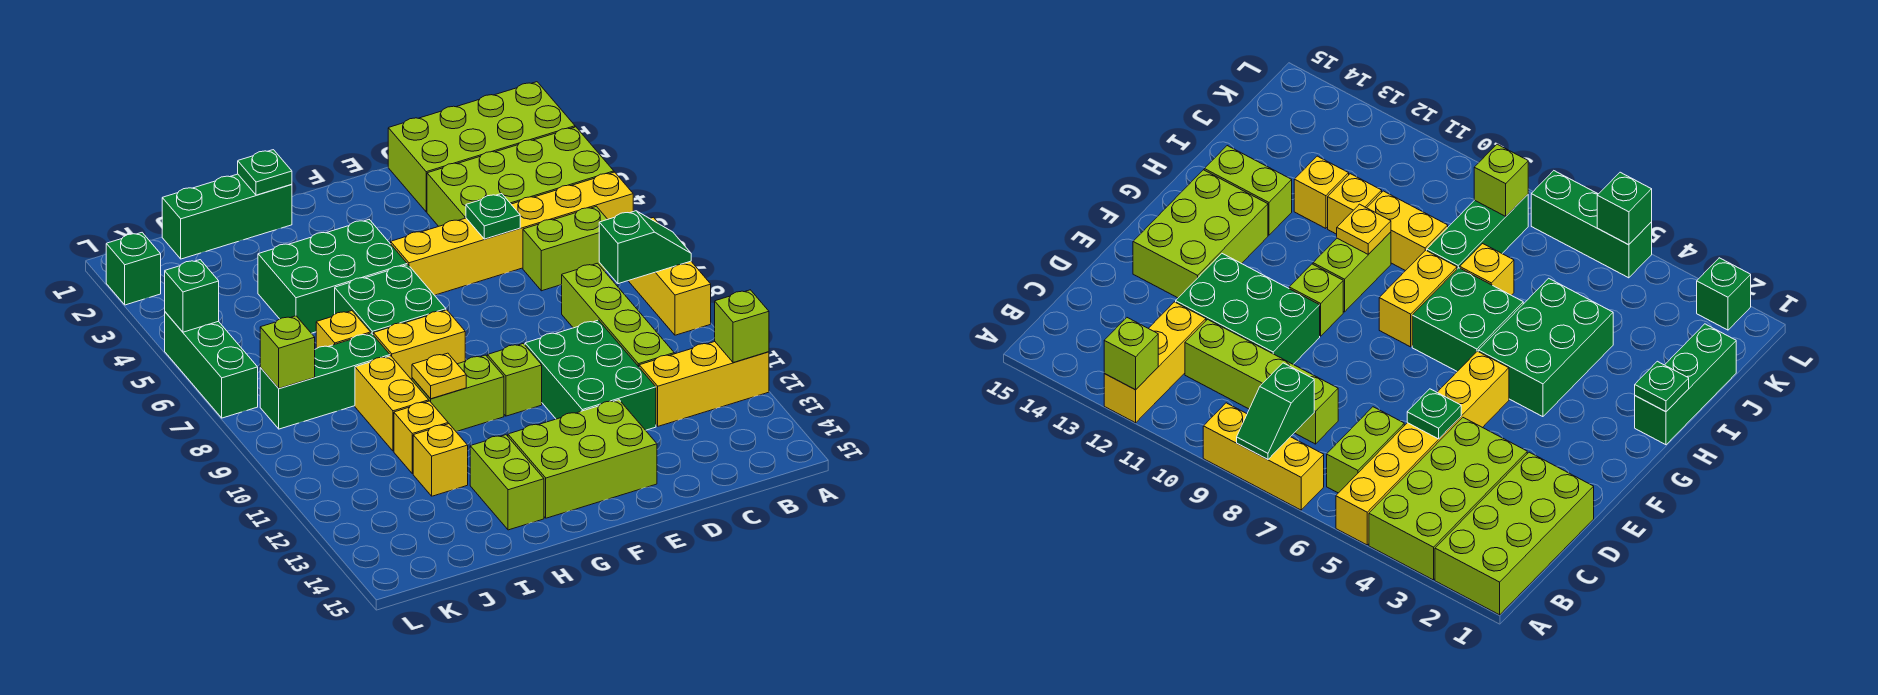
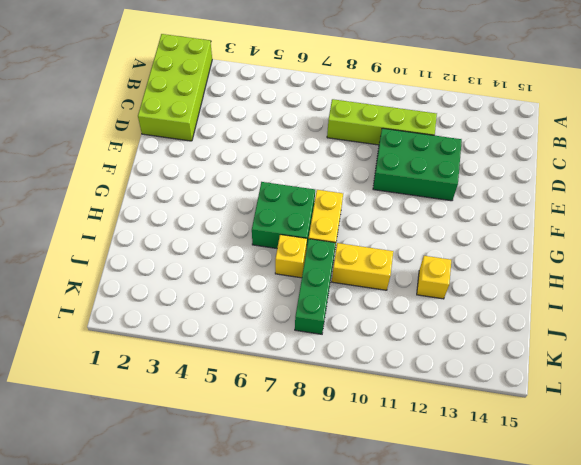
none -> lime 2x4 brick [427,127,614,226]
none -> yellow 1x6 brick [391,172,633,295]
none -> yellow 1x3 brick [629,217,711,335]
none -> yellow 1x3 brick [639,342,769,426]

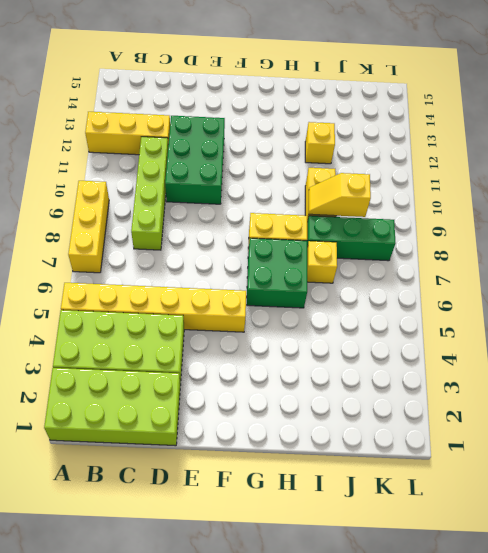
yellow 1x2 slope [309,173,371,217] -> none
none -> lime 1x2 brick [523,206,607,291]
none -> lime 2x3 brick [508,400,657,518]
none -> lime 1x1 brick [487,344,542,416]
none -> green 2x3 brick [258,220,407,333]

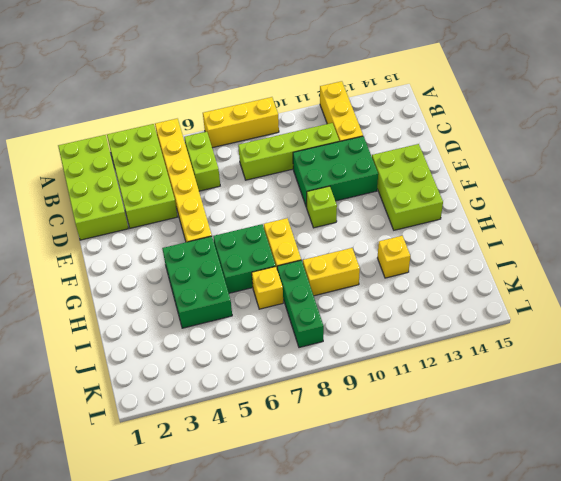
none -> lime 1x2 brick [412,355,504,432]
none -> green 1x3 brick [162,174,292,259]
none -> lime 1x2 brick [470,435,544,530]
none -> yellow 1x1 brick [394,401,448,474]

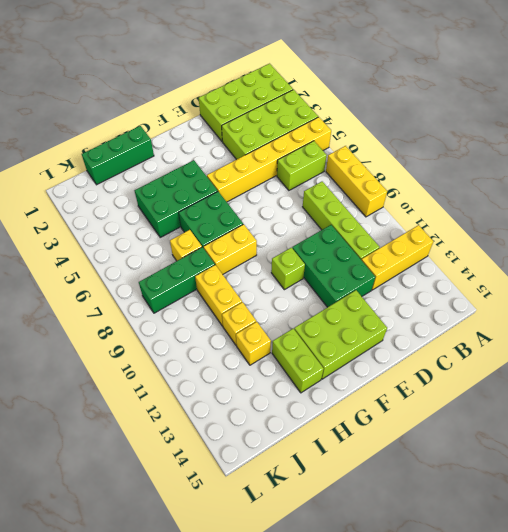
none -> lime 1x2 brick [412,355,504,432]
none -> green 1x1 brick [106,233,161,305]
none -> green 1x3 brick [165,312,258,418]
none -> green 1x2 slope [599,211,691,284]

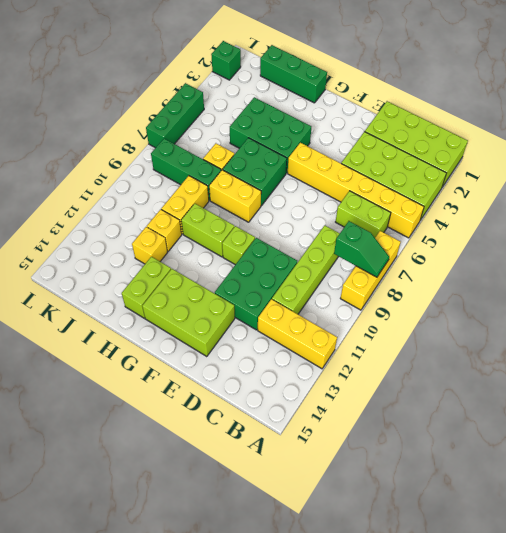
none -> lime 1x1 brick [715,290,769,363]
none -> green 1x1 plate [466,194,520,239]
none -> green 1x1 plate [238,150,292,195]
none -> yellow 1x1 plate [412,353,466,399]

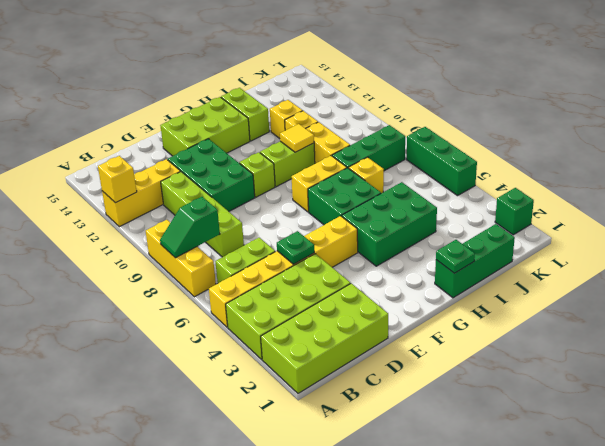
yellow 1x1 brick [98,156,137,203] -> lime 1x1 brick [715,290,769,363]
yellow 1x1 tile [280,124,314,152] -> yellow 1x1 plate [412,353,466,399]
none -> lime 1x1 brick [260,316,315,388]
none -> green 1x1 brick [165,260,219,332]

